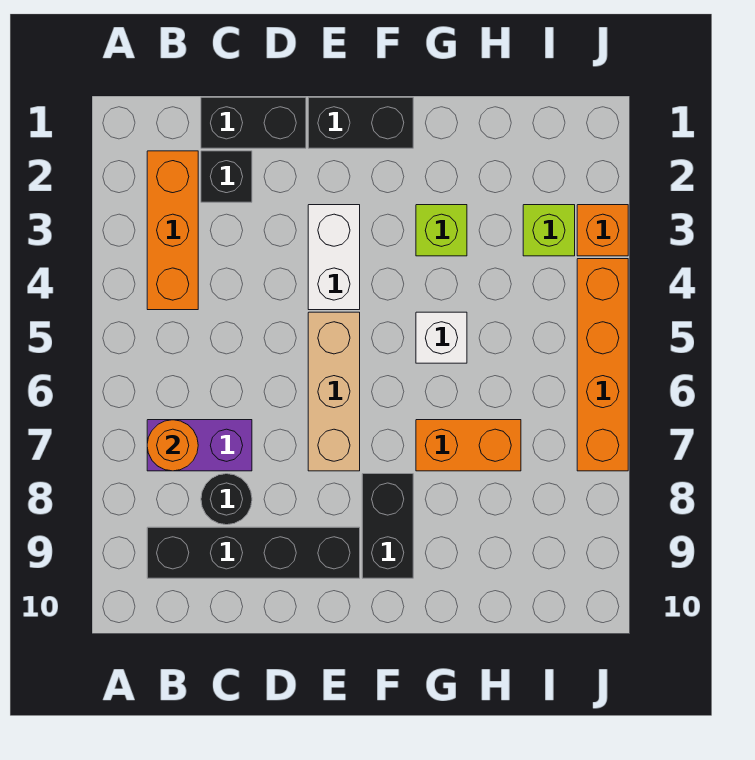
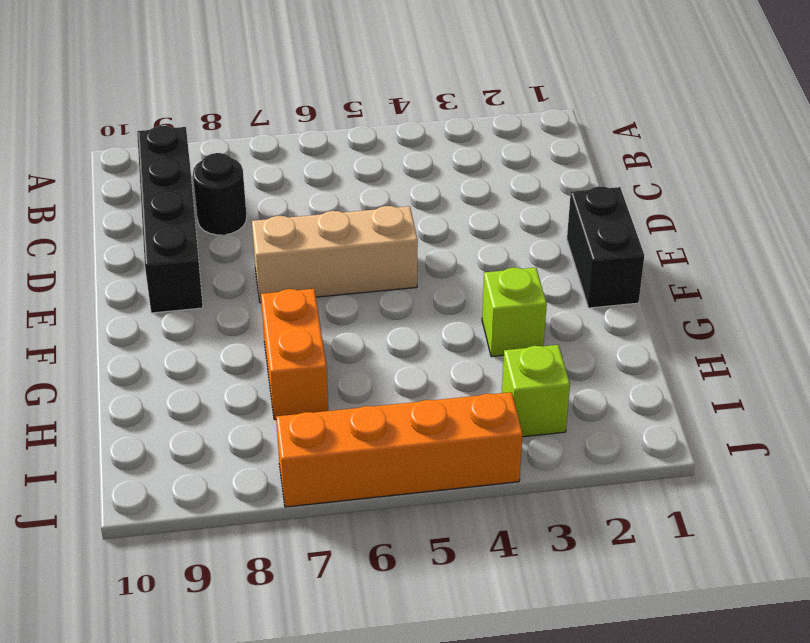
none -> orange 1x3 brick [147,151,198,310]
none -> purple 1x2 brick [147,420,252,471]
none -> black 1x2 brick [201,97,306,148]

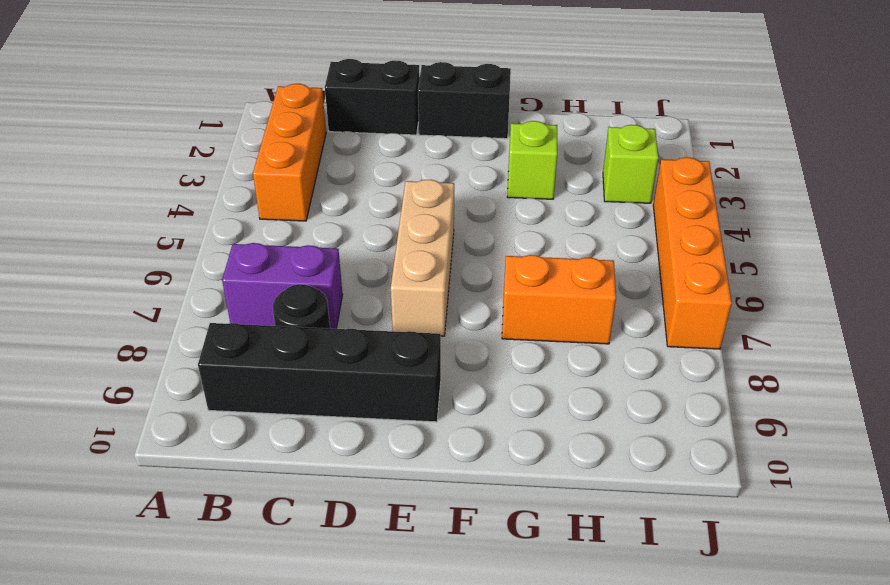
none -> black 1x1 brick [201,151,252,202]
none -> white 1x2 brick [308,205,360,310]
none -> black 1x2 brick [362,474,413,578]

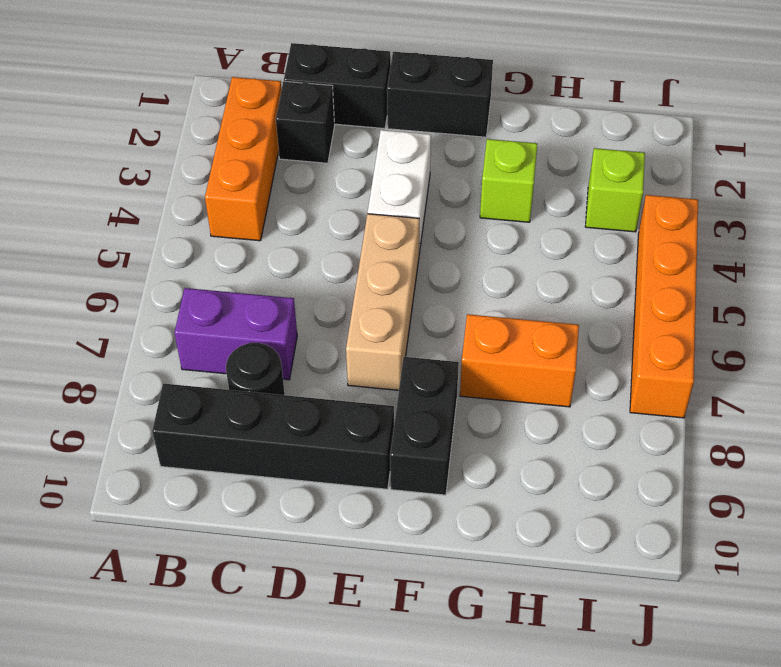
none -> white 1x1 brick [416,312,467,363]
none -> orange 1x1 brick [577,205,628,256]
none -> orange 1x1 round brick [147,420,198,471]

